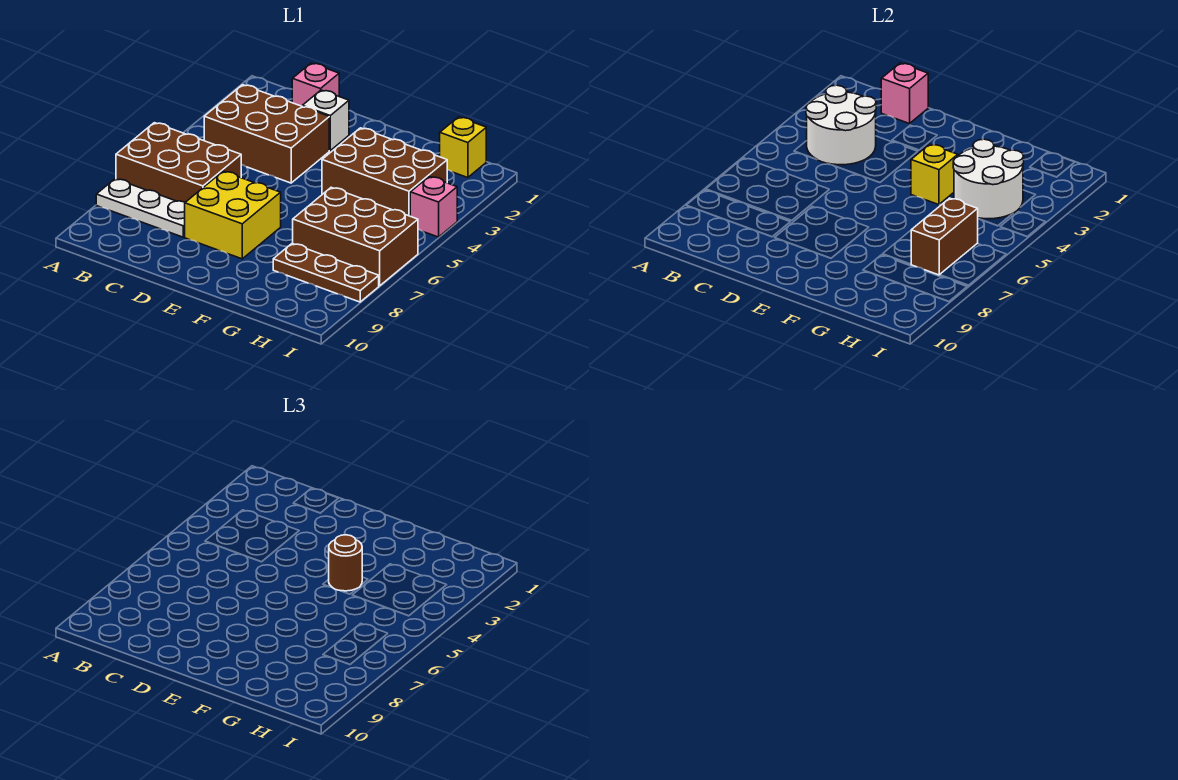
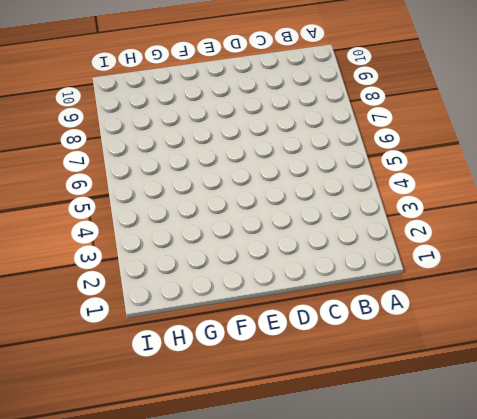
none -> brown 2x3 brick [116,123,241,202]
none -> white 1x3 plate [96,179,185,237]
none -> brown 2x3 brick [204,85,329,183]

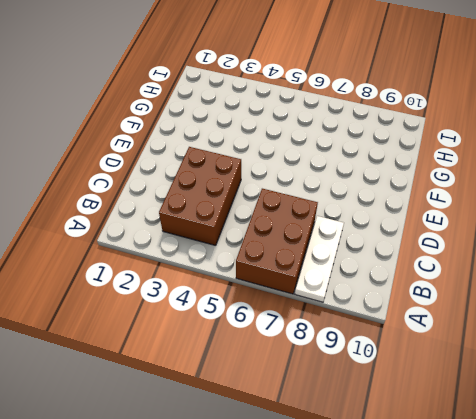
none -> pink 1x1 brick [292,63,339,106]
none -> white 1x1 brick [302,90,349,150]
none -> yellow 2x2 brick [185,171,281,259]

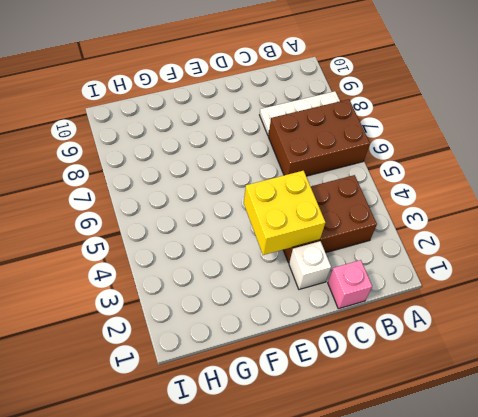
yellow 2x2 brick [244,171,325,255] -> yellow 2x2 brick moved to [185,171,281,259]
none -> brown 2x3 brick [322,128,447,216]
none -> brown 2x3 brick [293,187,418,286]
none -> brown 1x3 plate [273,244,379,302]

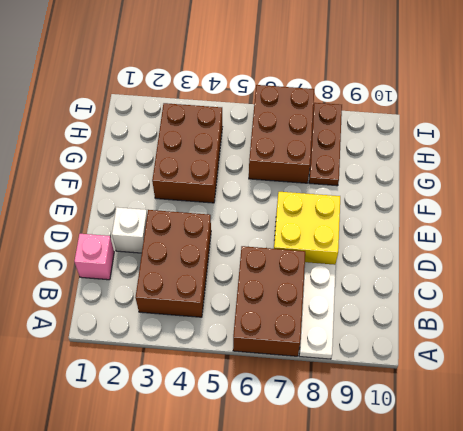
none -> yellow 1x1 brick [440,117,486,178]
none -> pink 1x1 brick [410,177,457,237]
none -> white 2x2 round brick [806,85,876,165]

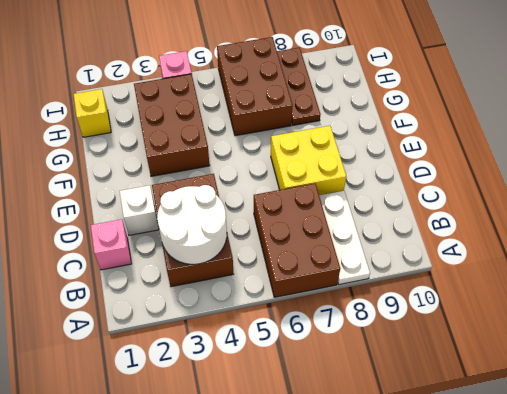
none -> pink 1x1 brick [881,63,928,124]
none -> yellow 1x1 brick [911,144,958,205]
none -> white 2x2 round brick [953,139,1024,219]

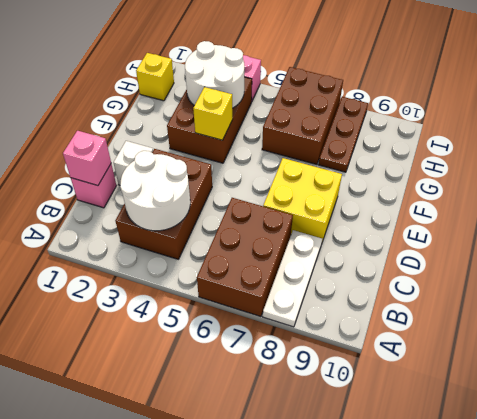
none -> brown 1x2 brick [911,198,978,275]
none -> brown 1x1 round brick [329,535,362,591]

